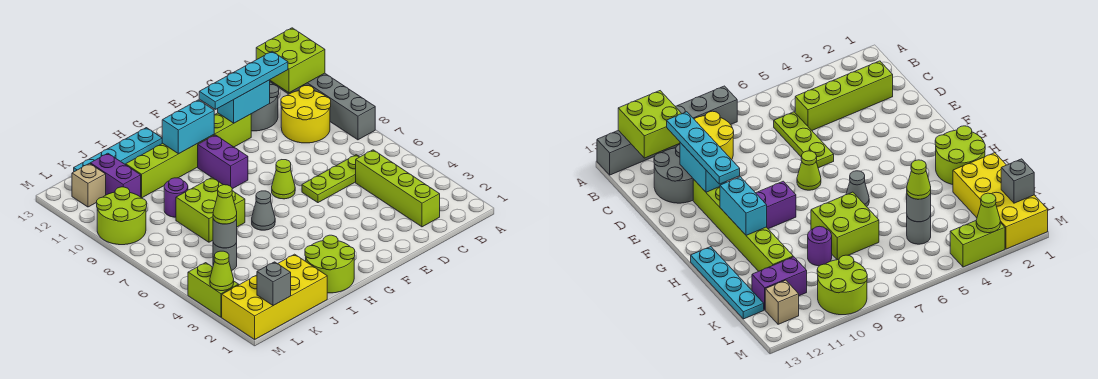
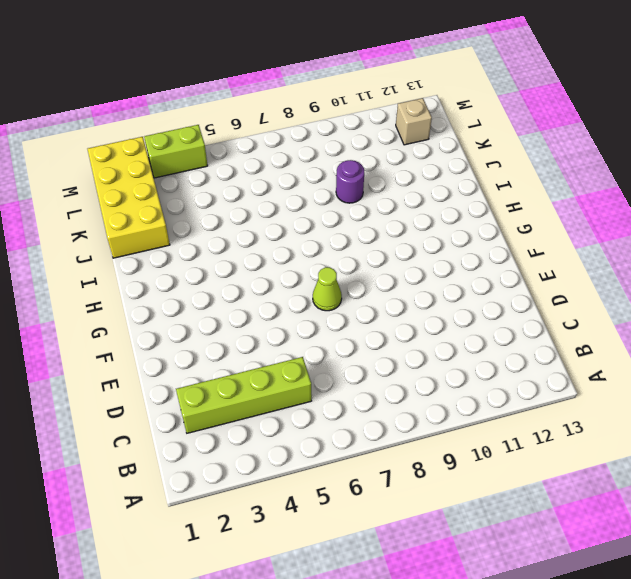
none -> grey 1x6 brick [270,73,375,140]
none -> yellow 2x2 round brick [281,86,331,143]
none -> lime 1x3 plate [302,155,359,203]

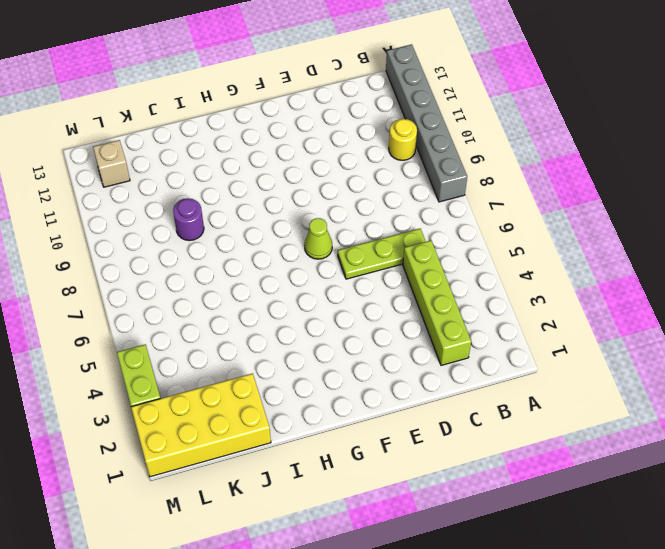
yellow 1x1 round brick [389,119,417,160] -> yellow 2x2 round brick [281,86,331,143]
none -> grey 2x2 round brick [251,82,279,131]
none -> lime 1x6 brick [126,113,251,198]
none -> purple 1x2 brick [198,135,248,189]

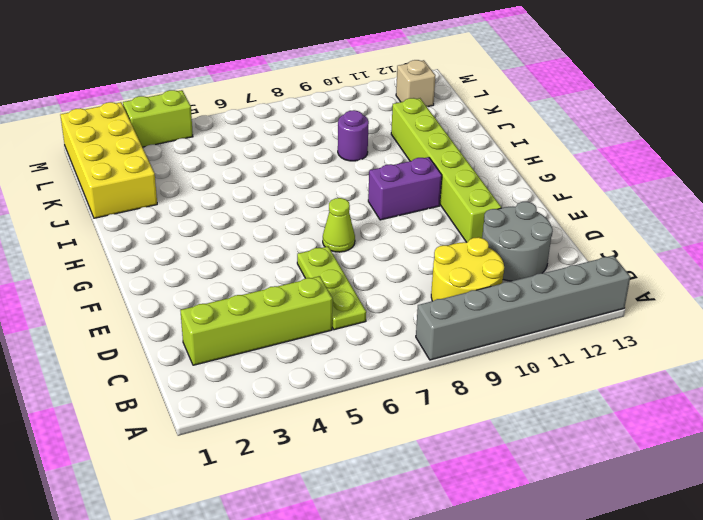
none -> lime 2x2 round brick [305,235,355,293]
none -> grey 1x1 cone [252,191,275,230]
none -> cyan 1x4 plate [74,128,162,172]

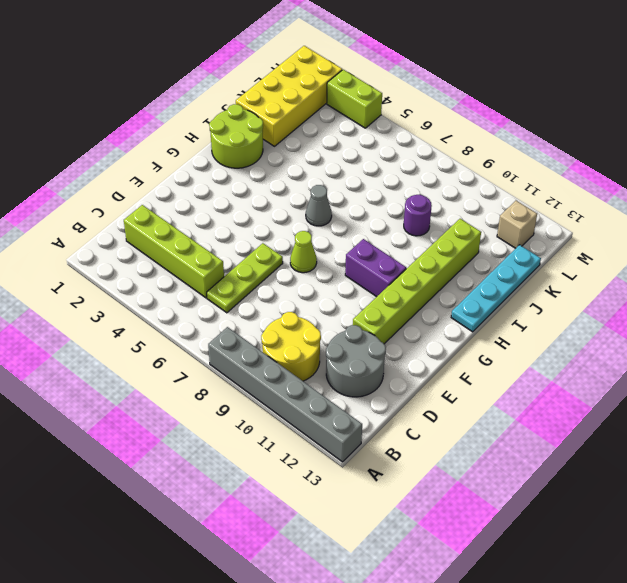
none -> lime 2x2 brick [176,178,245,242]
none -> grey 1x1 round brick [213,243,237,271]
none -> purple 1x2 brick [90,153,141,197]

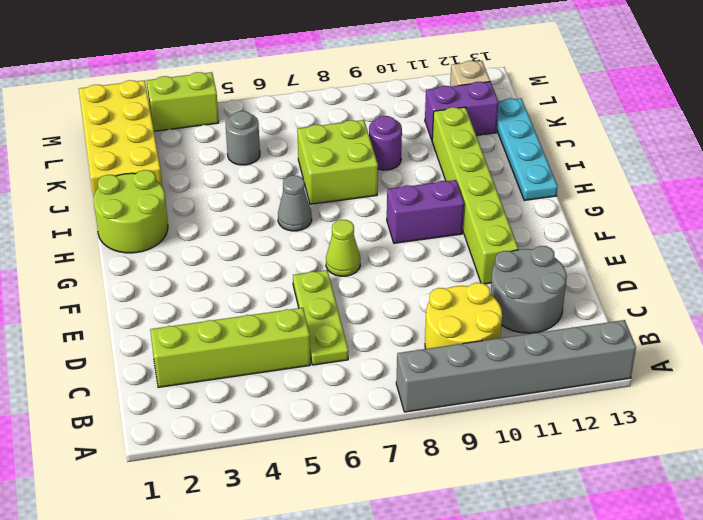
none -> lime 2x2 round brick [97,187,147,245]
none -> lime 2x2 brick [256,28,325,93]
none -> cyan 1x2 brick [218,80,270,123]

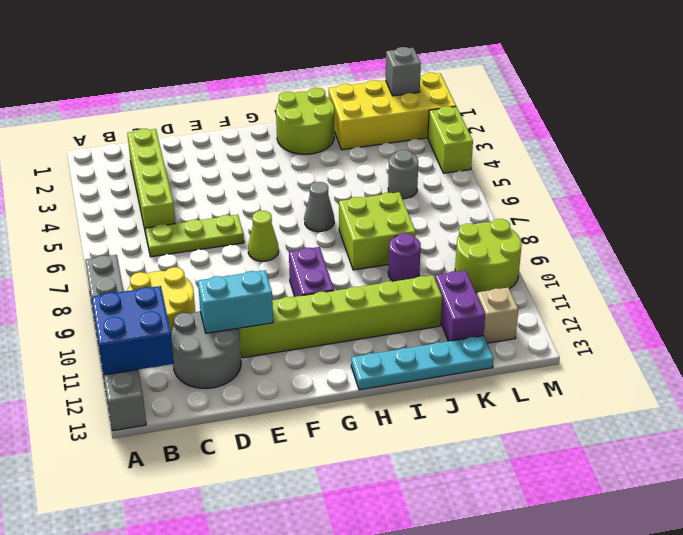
blue 2x2 brick [92,286,174,375] -> lime 2x2 brick [256,28,325,93]
none -> cyan 1x2 brick [162,100,214,154]
none -> grey 1x1 round brick [213,219,237,248]
none -> lime 1x1 cone [210,251,234,291]

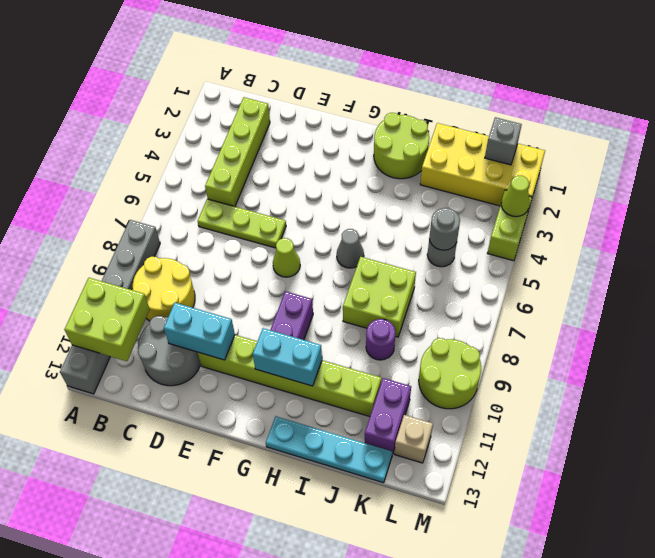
none -> cyan 1x4 plate [199,51,288,109]
none -> lime 1x1 cone [213,185,237,224]

